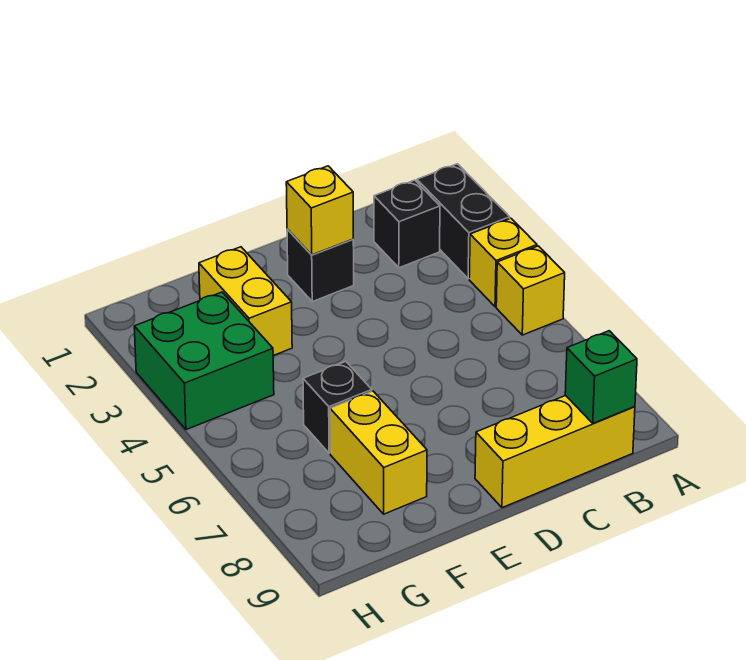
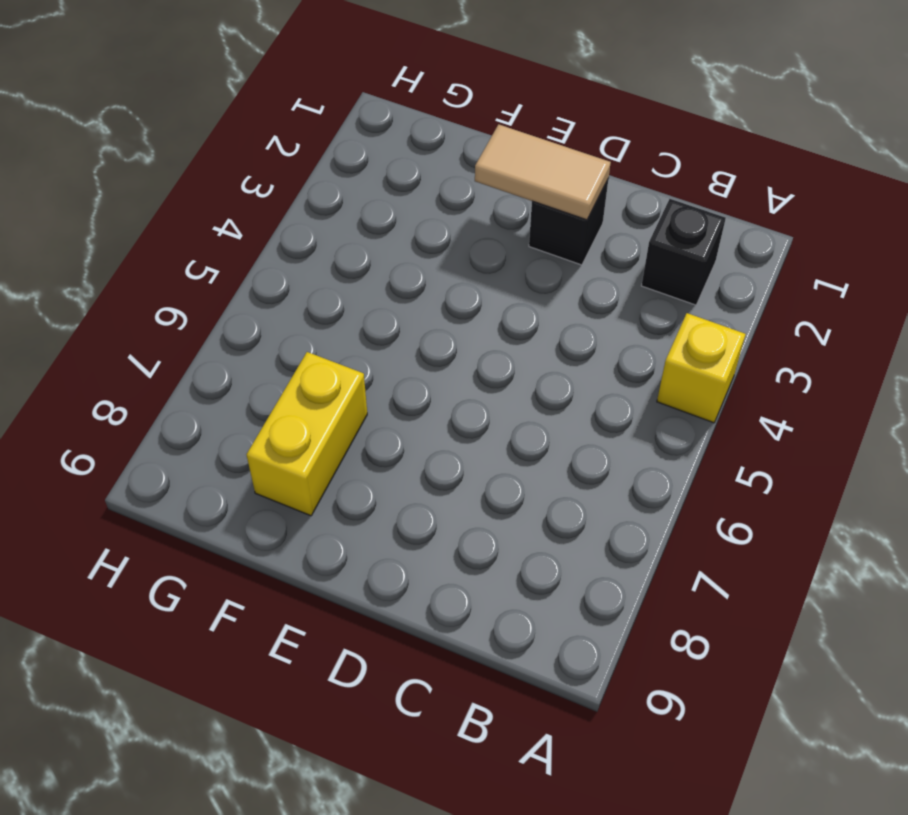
tan 1x2 tile [475,124,611,220] -> yellow 1x1 brick [286,166,353,255]
none -> black 1x2 brick [417,164,510,279]
none -> yellow 1x1 brick [496,246,565,335]
none -> yellow 1x3 brick [475,395,635,508]

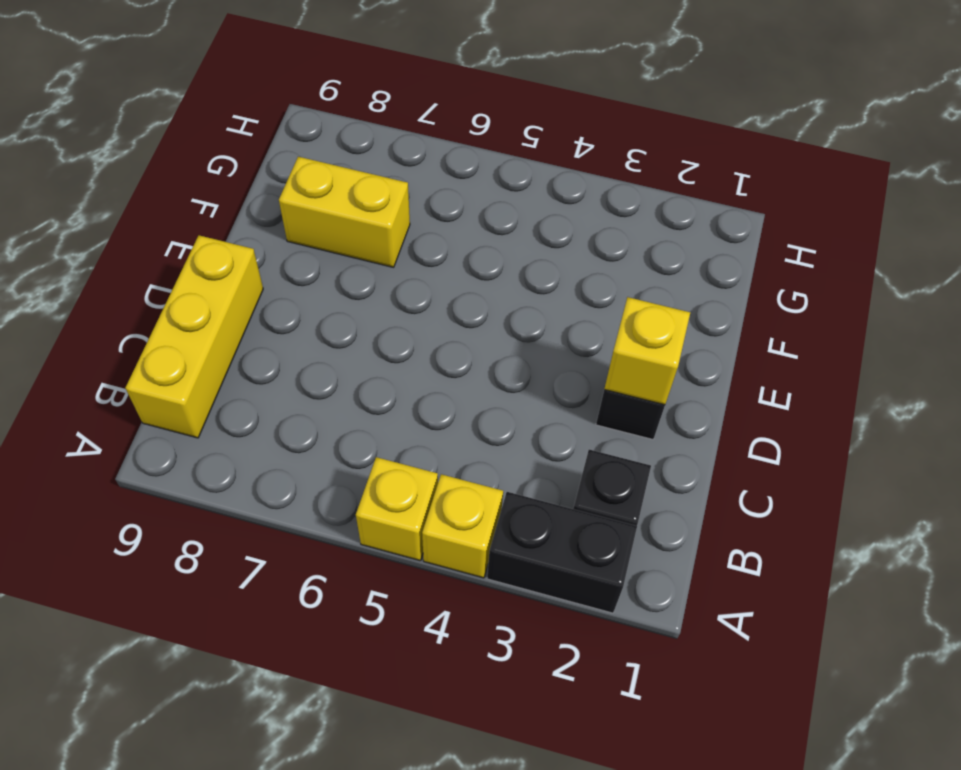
none -> yellow 1x2 brick [199,247,292,356]
none -> black 1x1 brick [303,362,372,453]
none -> green 2x2 brick [134,292,274,430]

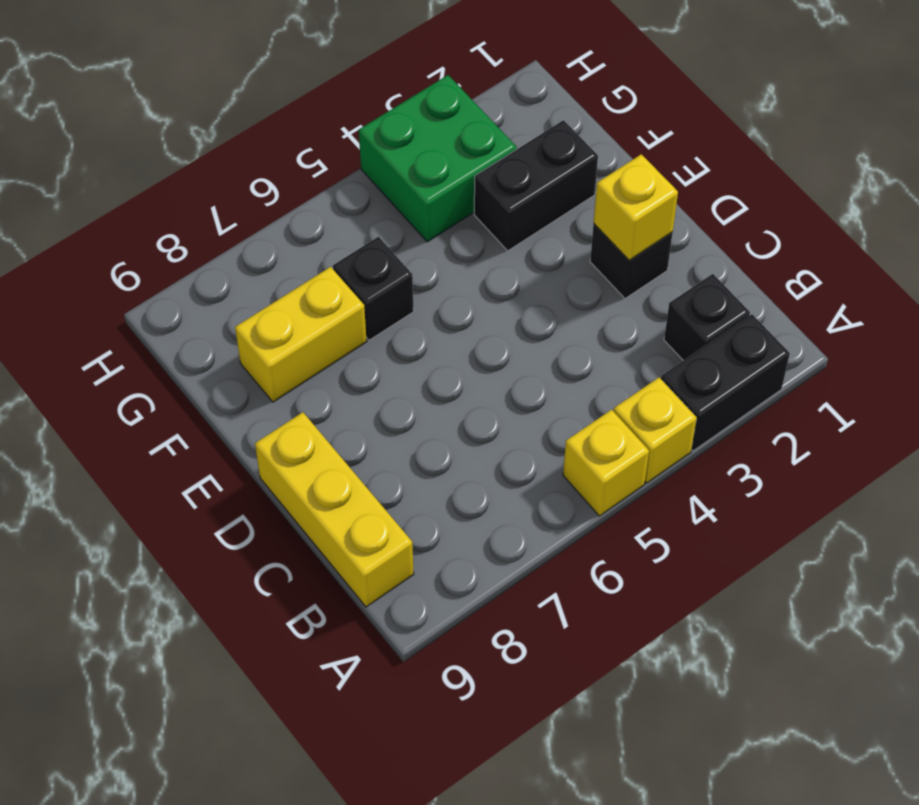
black 1x2 brick [474,120,598,251] -> yellow 1x2 brick [199,247,292,356]
none -> green 1x1 brick [565,331,637,423]

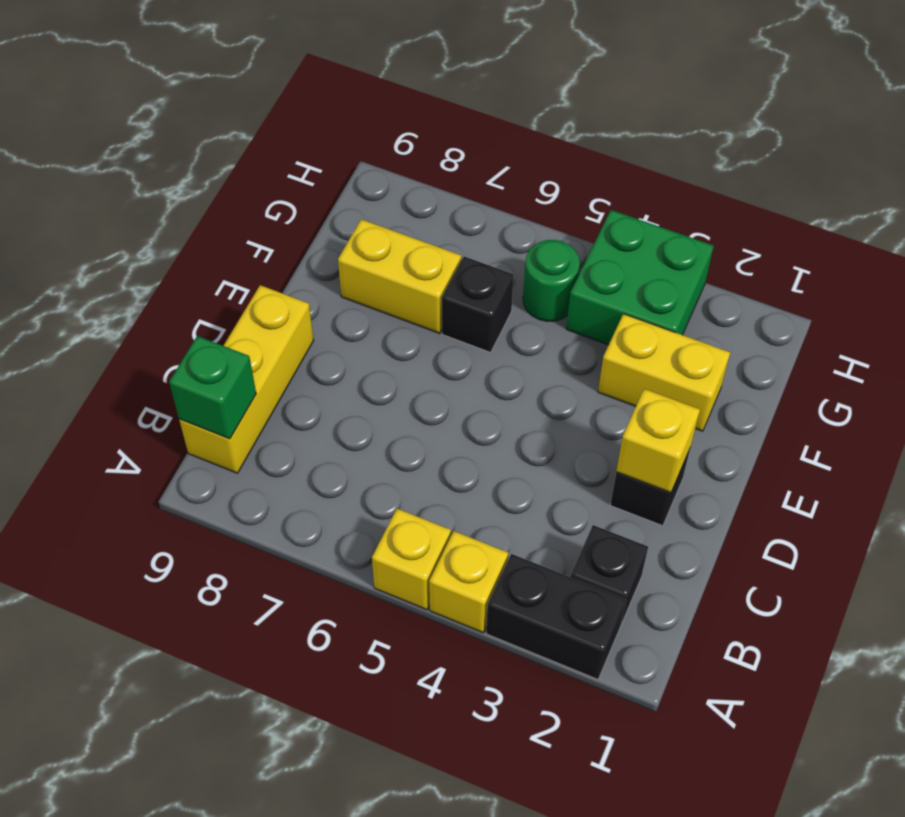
green 1x1 round brick [523,240,580,321] -> none

